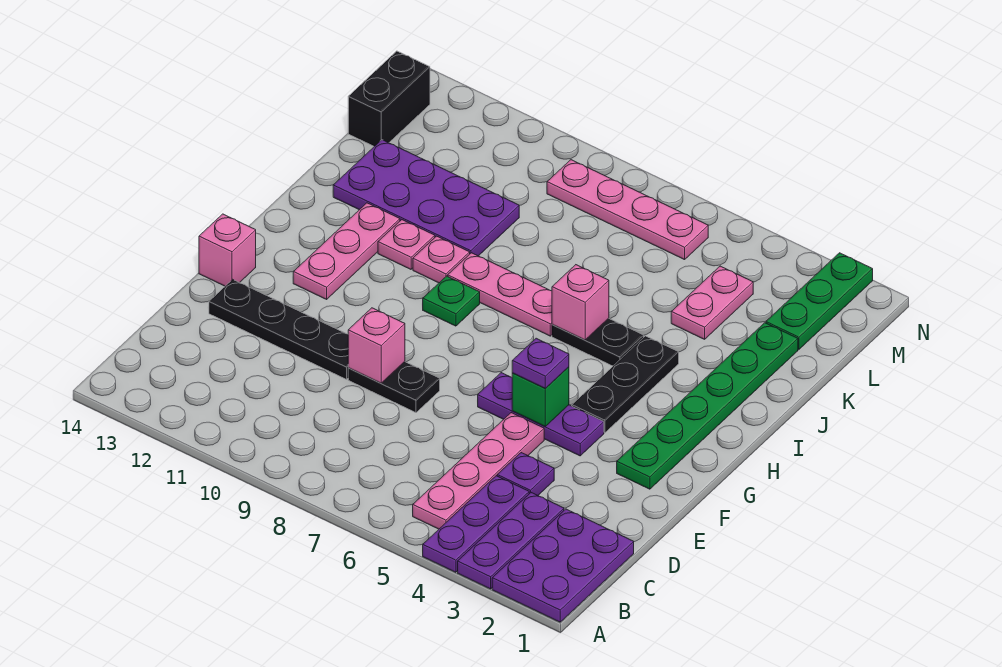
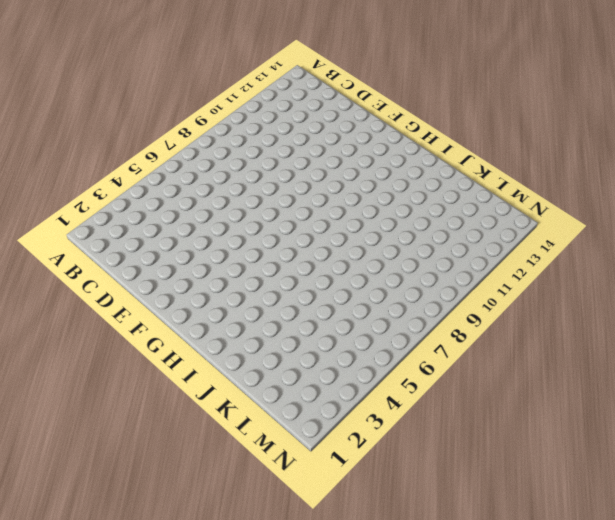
none -> purple 2x3 plate [492,509,634,622]
none -> purple 1x3 plate [458,493,564,589]
none -> purple 1x3 plate [423,476,529,572]

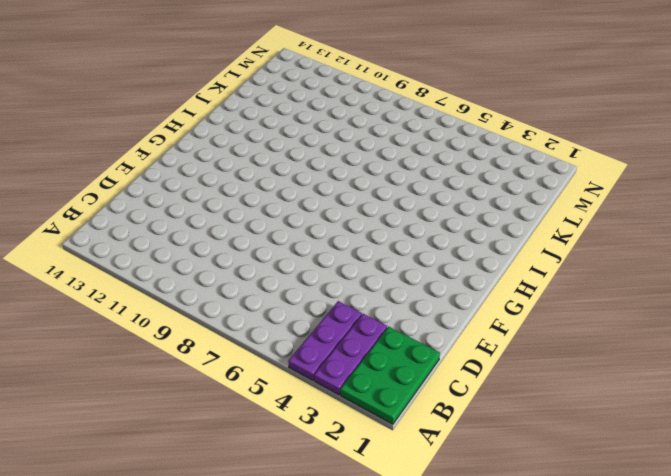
green 2x3 plate [340,327,440,424] -> purple 2x3 plate [492,509,634,622]
none -> pink 1x4 plate [413,413,544,529]
none -> purple 1x1 plate [497,453,554,495]
none -> black 1x2 plate [348,362,440,413]

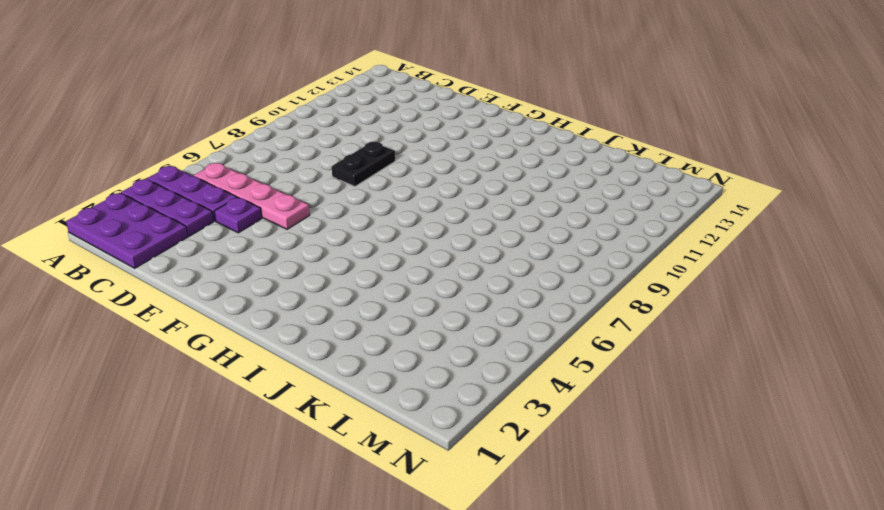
none -> black 1x4 plate [209,279,348,379]
none -> green 1x6 plate [617,323,798,489]
none -> purple 1x3 plate [478,373,604,456]

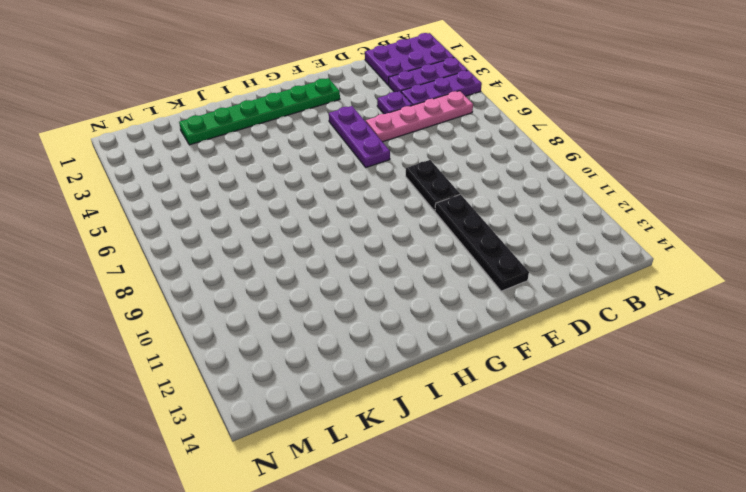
none -> pink 1x1 brick [199,214,256,286]
none -> black 1x3 plate [572,336,679,433]
none -> pink 1x3 plate [293,203,400,299]

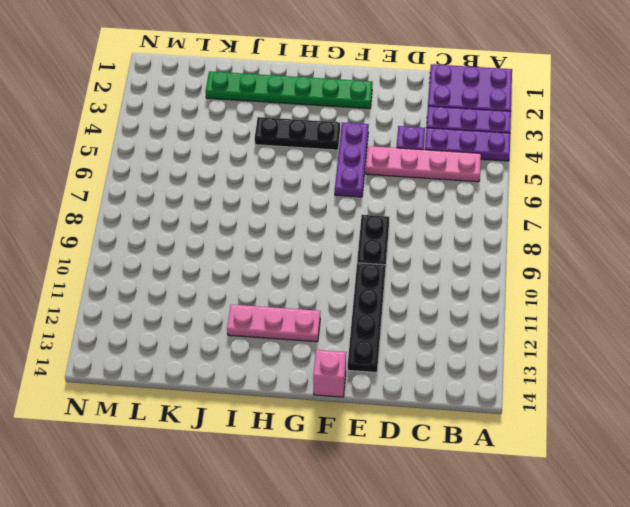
none -> green 1x1 plate [423,276,480,326]
none -> black 1x2 plate [552,318,644,366]
none -> pink 1x3 plate [448,253,552,336]

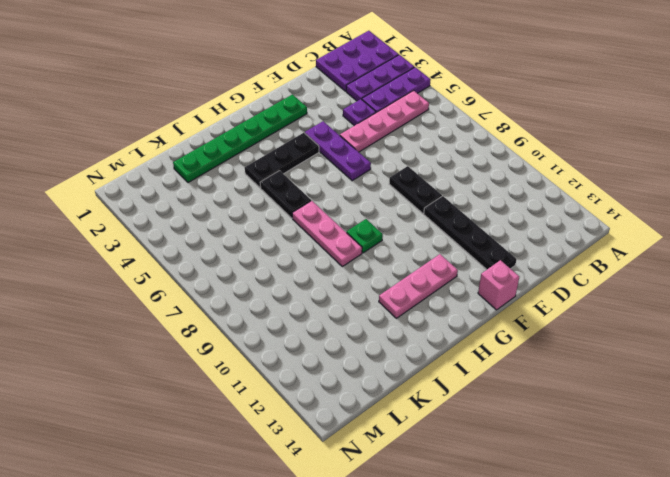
none -> pink 1x1 plate [413,236,470,283]
none -> pink 1x1 plate [378,220,435,269]
none -> purple 2x4 plate [333,140,519,256]

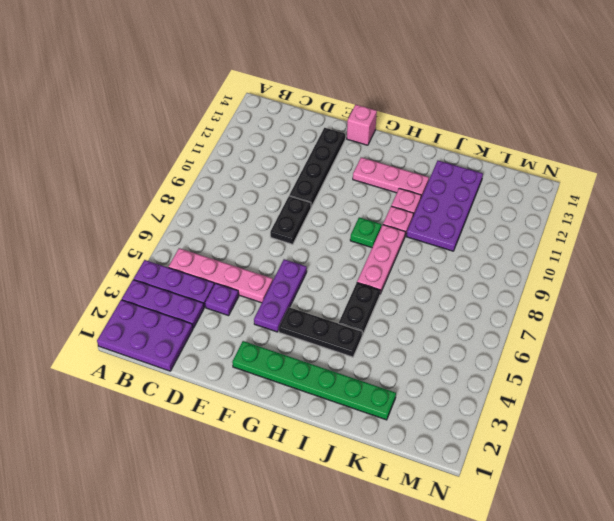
none -> pink 1x2 plate [671,266,753,339]
none -> green 1x3 plate [766,253,873,349]
none -> black 1x2 brick [348,51,430,146]

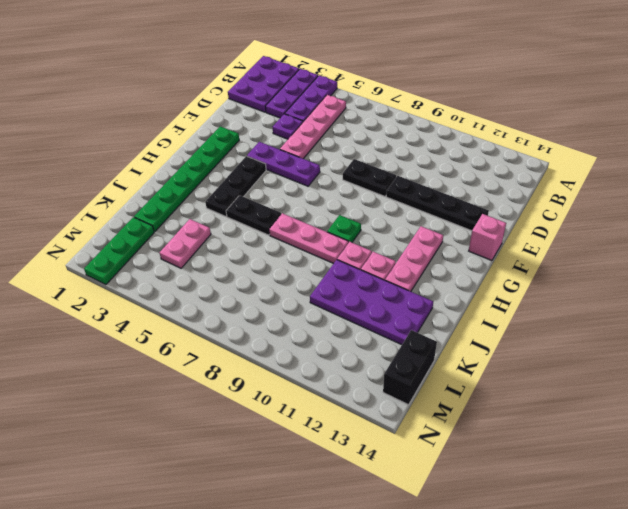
none -> pink 1x4 plate [547,160,708,260]
none -> pink 1x1 brick [348,308,405,383]
none -> green 1x1 brick [512,367,569,426]

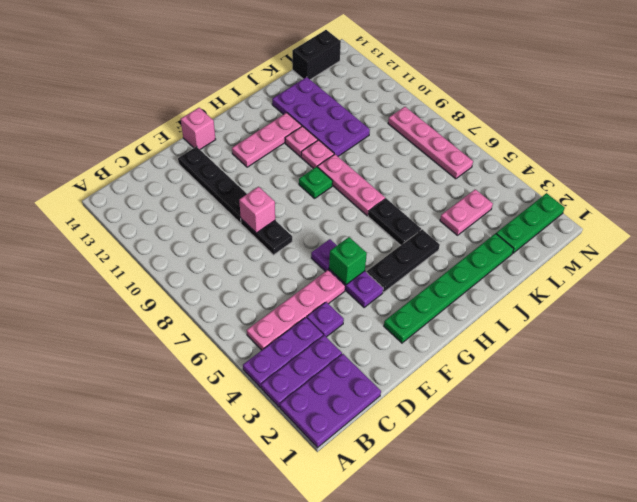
none -> pink 1x1 brick [552,265,609,340]
none -> purple 1x1 plate [512,338,569,388]

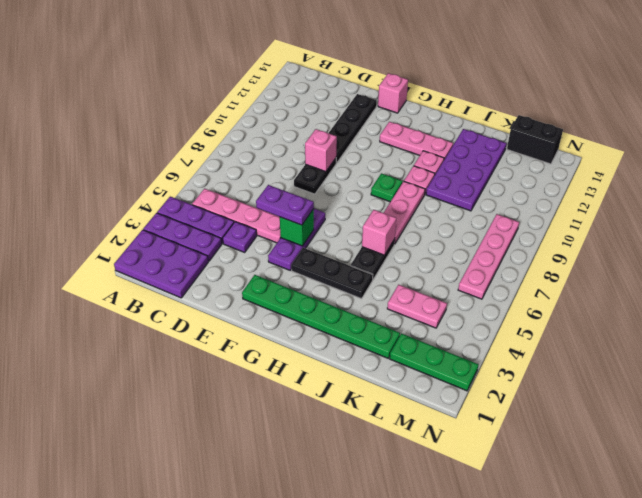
purple 1x2 plate [256,185,314,225] -> purple 1x1 plate [512,338,569,388]

